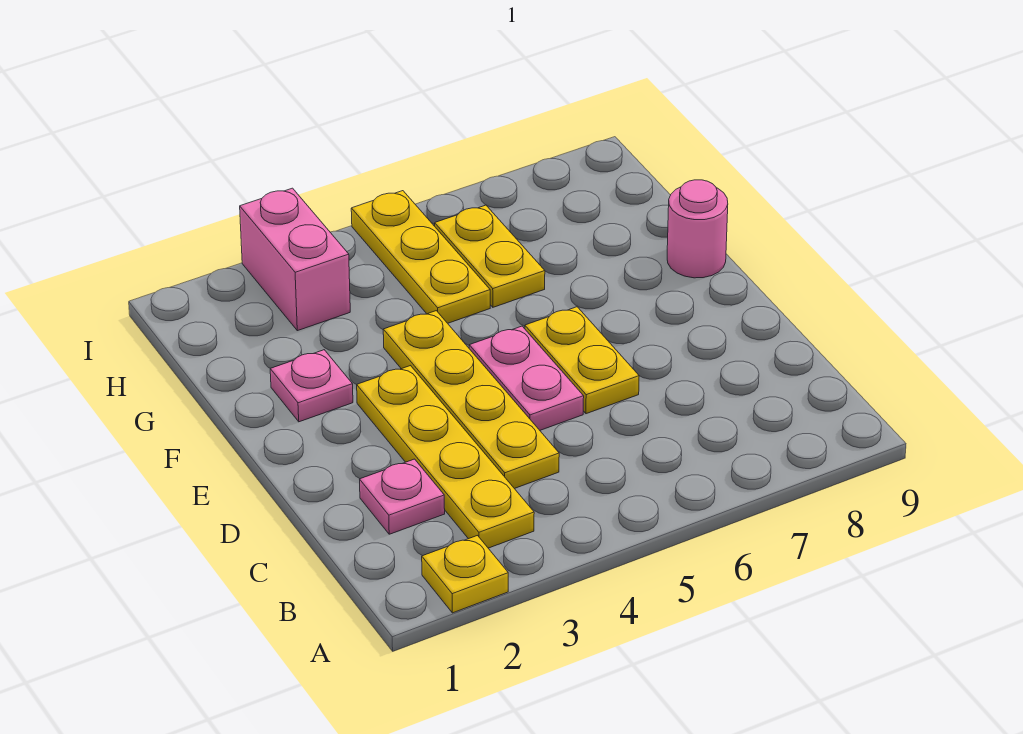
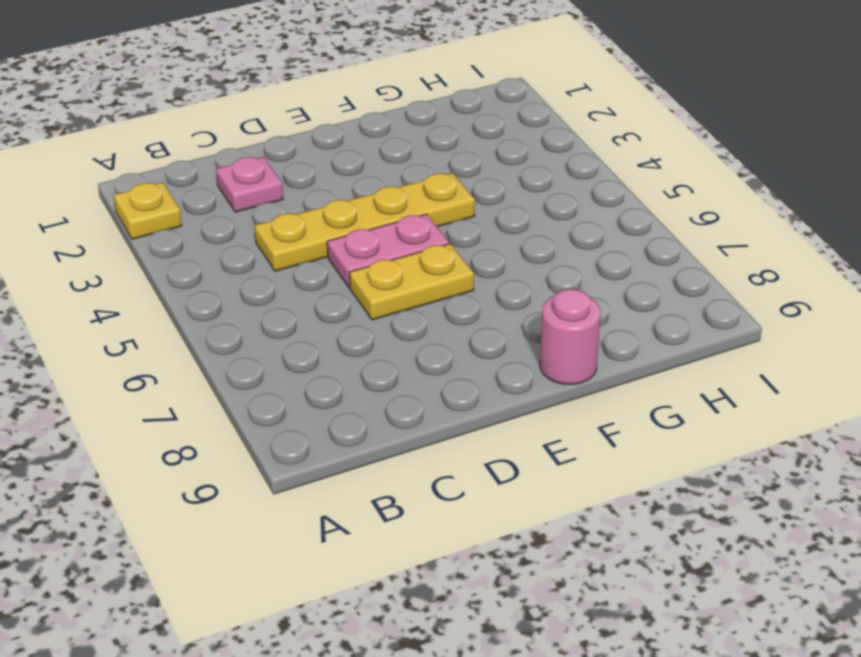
none -> yellow 1x4 plate [357,366,534,548]
none -> pink 1x1 plate [270,350,353,422]

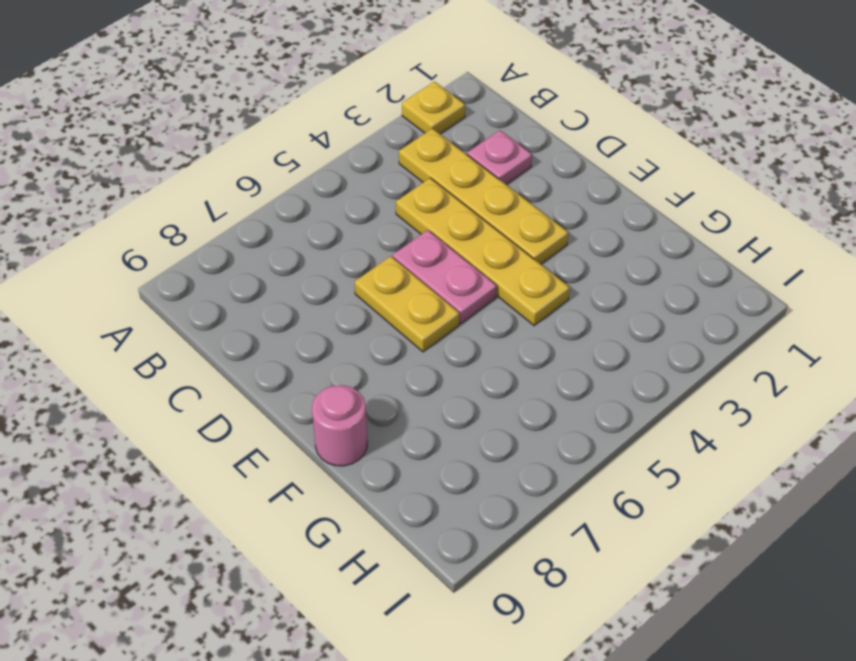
none -> pink 1x1 plate [270,350,353,422]
none -> yellow 1x3 plate [351,191,490,323]

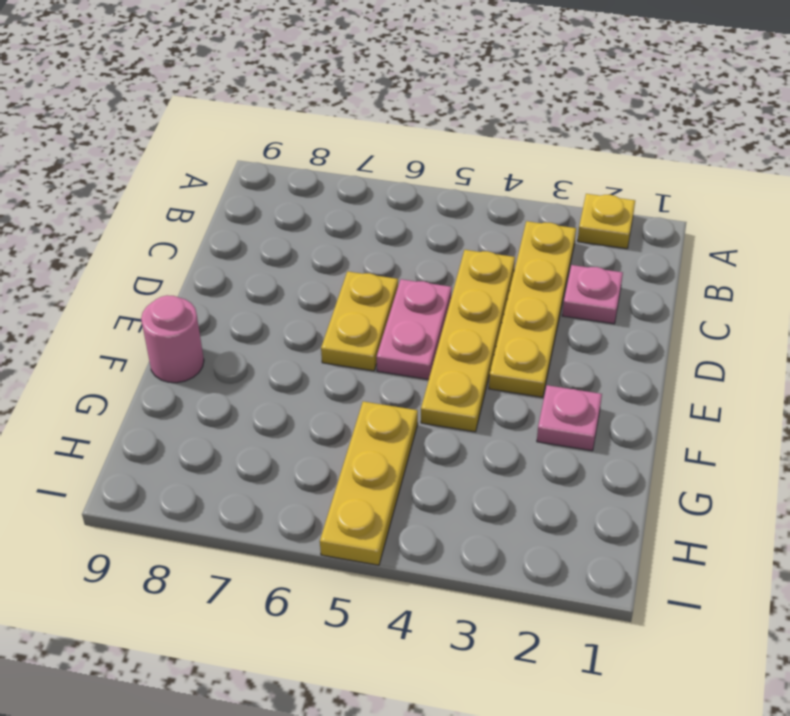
none -> yellow 1x2 plate [435,205,545,307]
none -> pink 1x2 brick [240,188,350,331]

